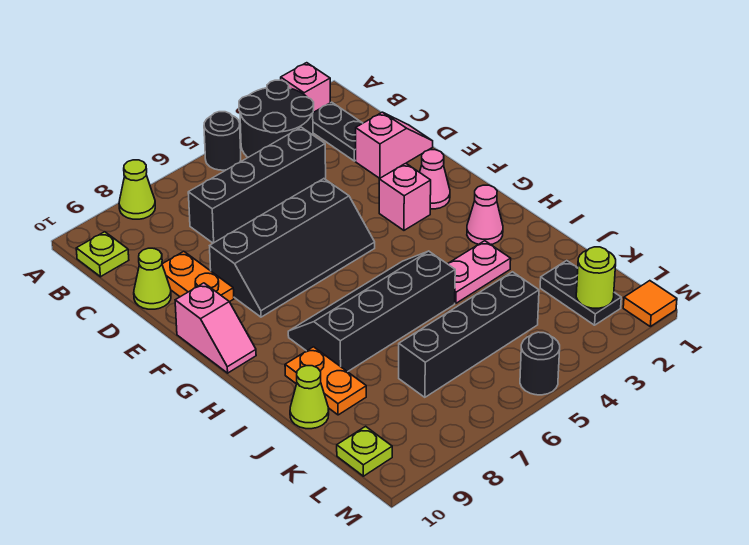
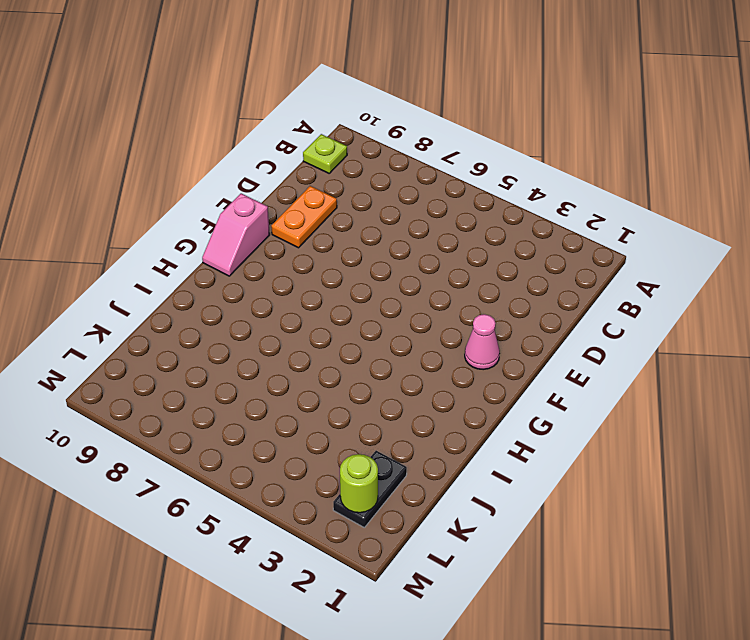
none -> pink 1x1 brick [281,63,330,112]
none -> black 2x2 round brick [239,80,314,157]
none -> black 1x1 round brick [204,112,241,170]

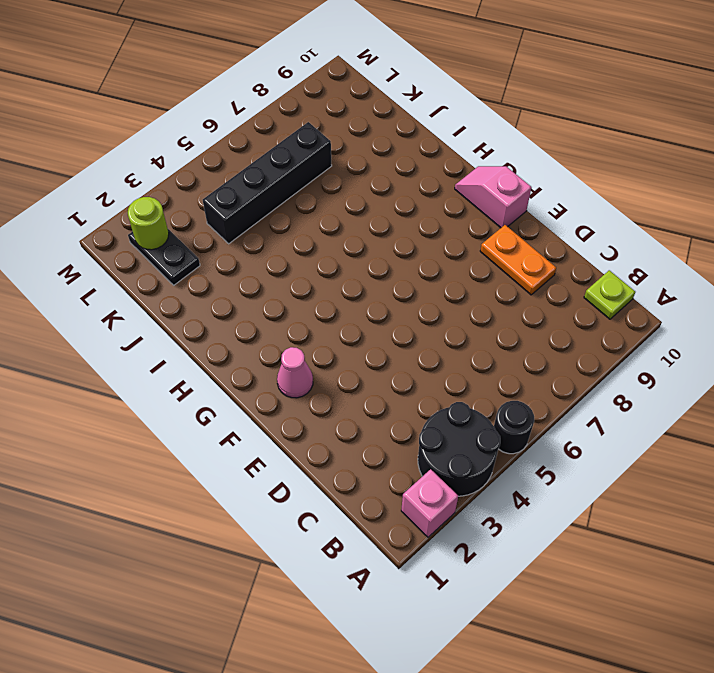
none -> lime 1x1 cone [119,160,155,219]
none -> black 1x2 plate [313,102,363,161]
none -> black 1x4 brick [188,127,326,243]

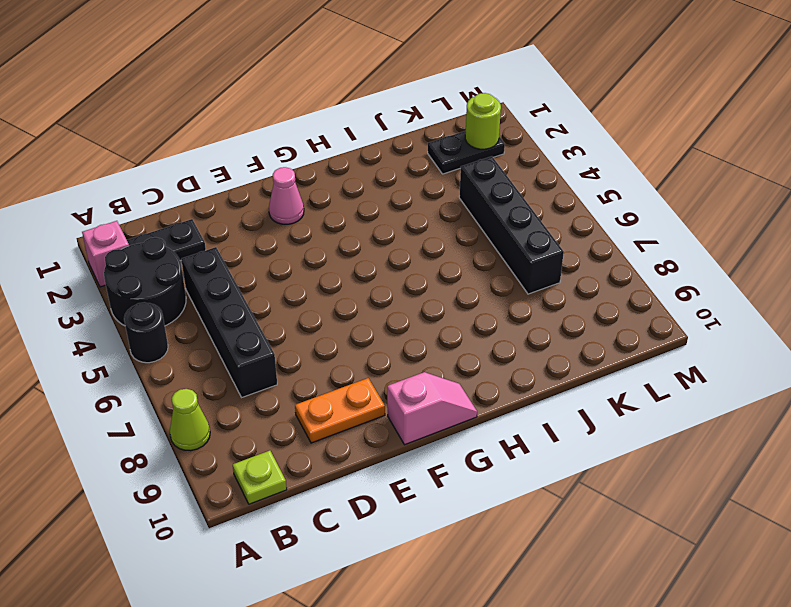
none -> pink 1x2 slope [356,112,433,179]
none -> lime 1x1 cone [134,248,171,309]
none -> black 2x4 slope [210,179,375,317]

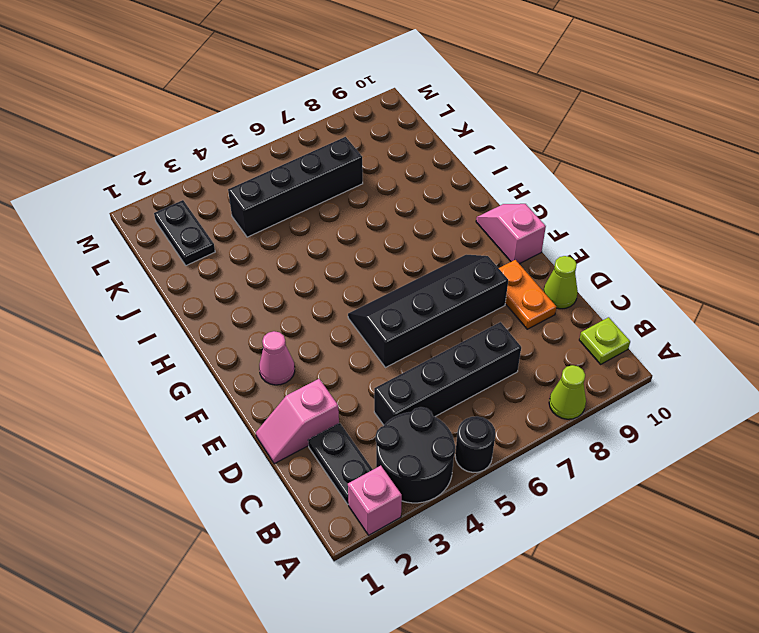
none -> pink 1x1 brick [379,163,431,230]
none -> pink 1x1 cone [467,185,503,244]
none -> black 2x4 slope [288,251,455,372]

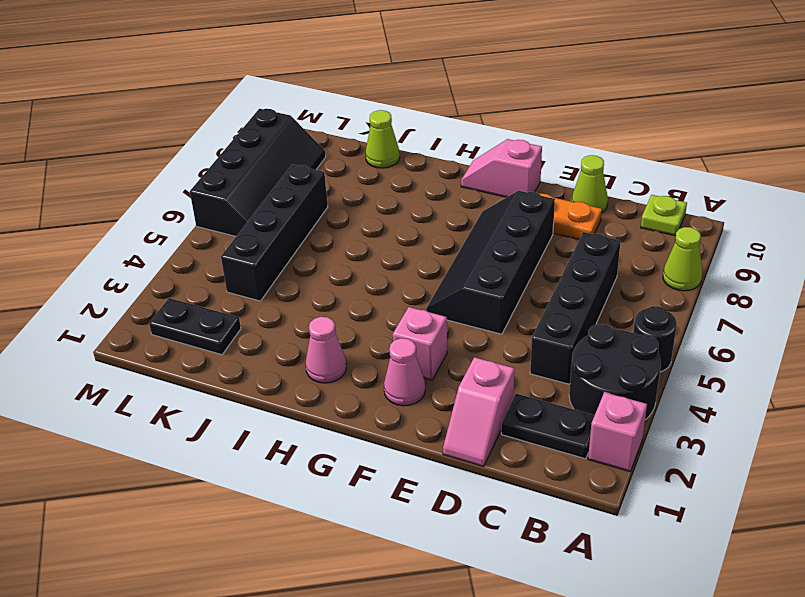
black 2x4 slope [190,109,326,236] -> black 2x4 slope moved to [288,251,455,372]
none -> pink 1x2 plate [448,241,511,303]
none -> orange 1x2 plate [285,347,366,415]
none -> lime 1x1 plate [337,426,392,476]

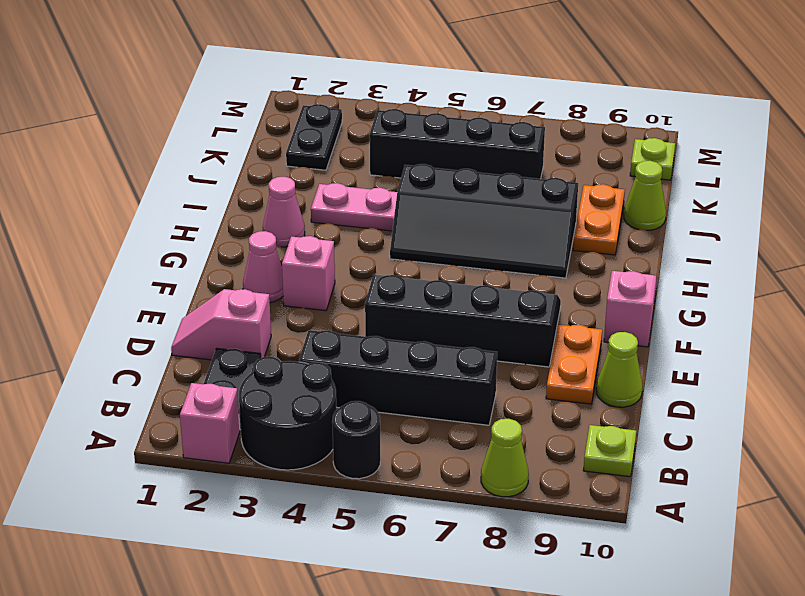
none -> orange 1x1 tile [623,281,677,327]
none -> black 1x1 round brick [520,332,560,395]
none -> lime 1x1 round brick [576,247,616,308]

